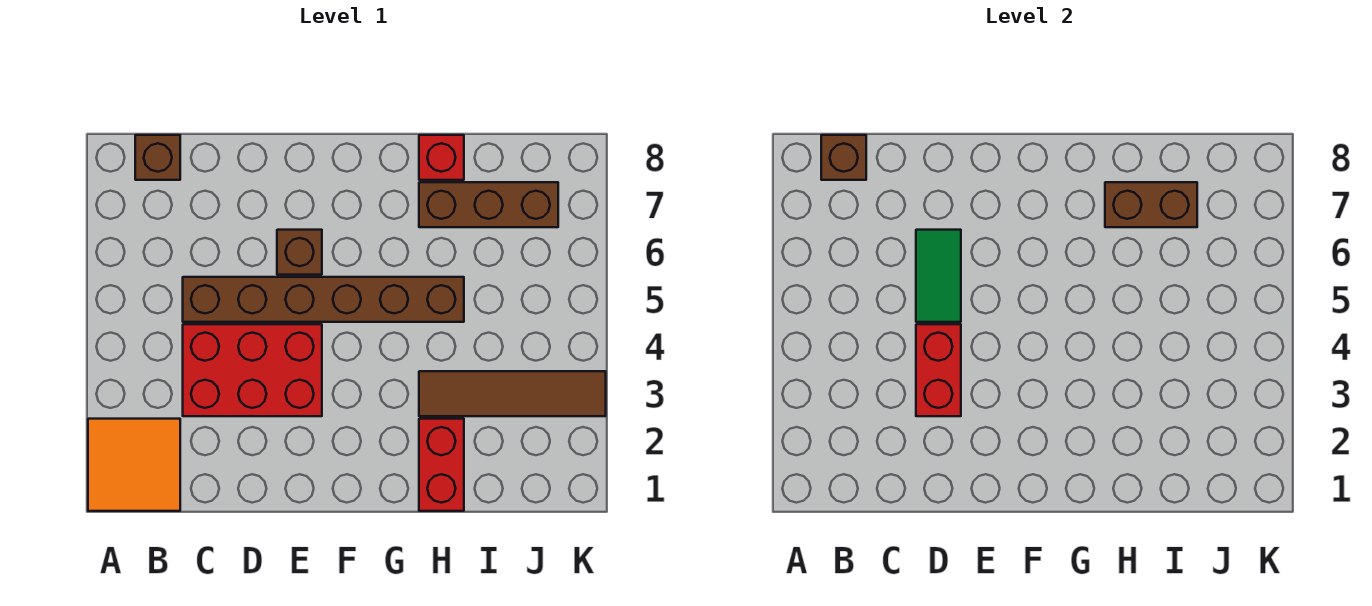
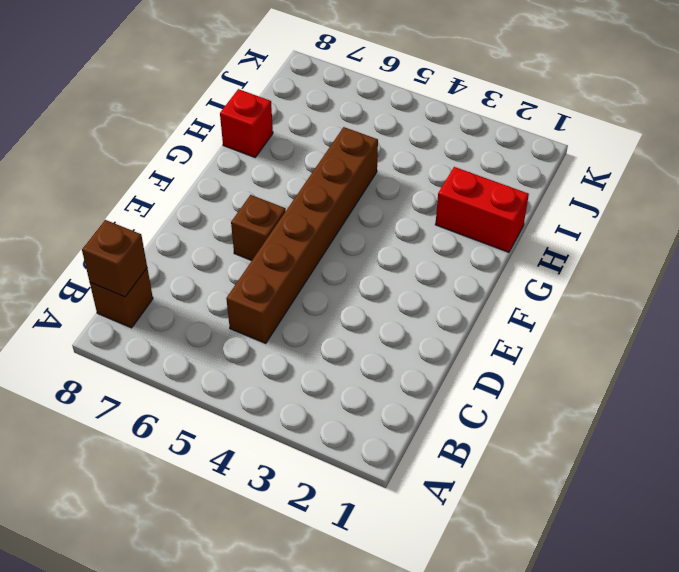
none -> orange 2x2 tile [88,419,180,511]
none -> red 2x3 brick [183,324,322,416]
none -> brown 1x4 tile [419,371,606,416]

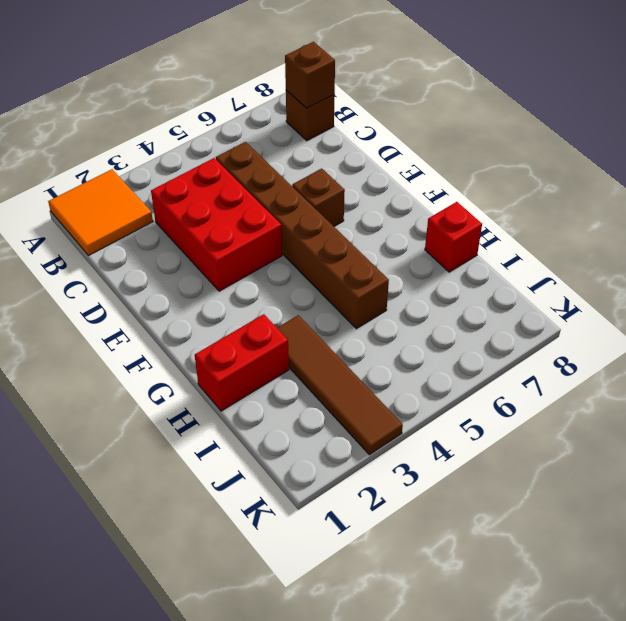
none -> brown 1x3 brick [419,182,558,227]
none -> red 1x2 brick [916,324,961,416]
none -> green 1x2 tile [916,230,961,322]

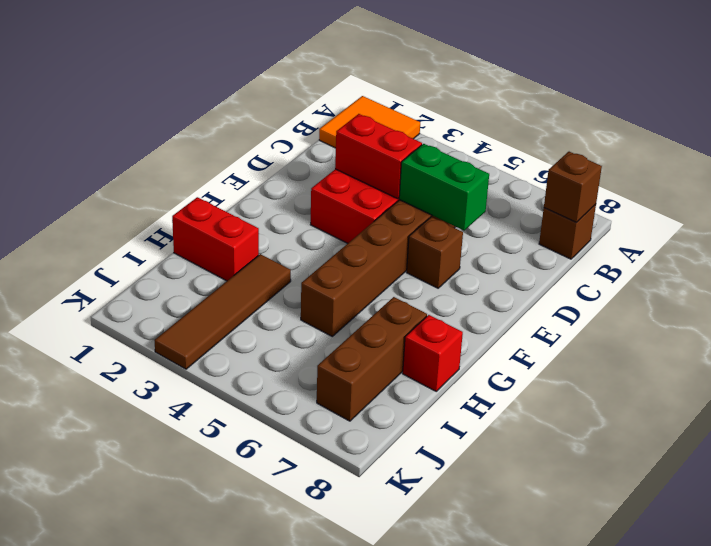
green 1x2 brick [399,144,489,230] -> green 1x2 tile [916,230,961,322]
none -> brown 1x2 brick [1105,182,1197,227]

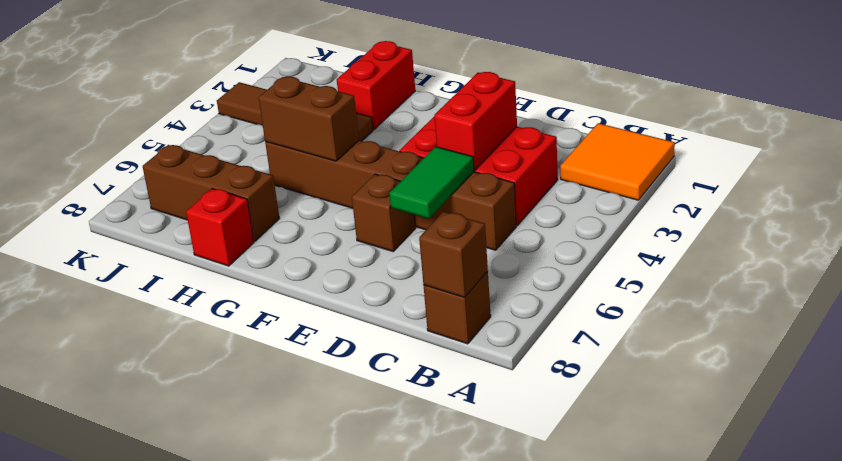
brown 1x2 brick [259,77,359,161] -> brown 1x2 brick moved to [1105,182,1197,227]

